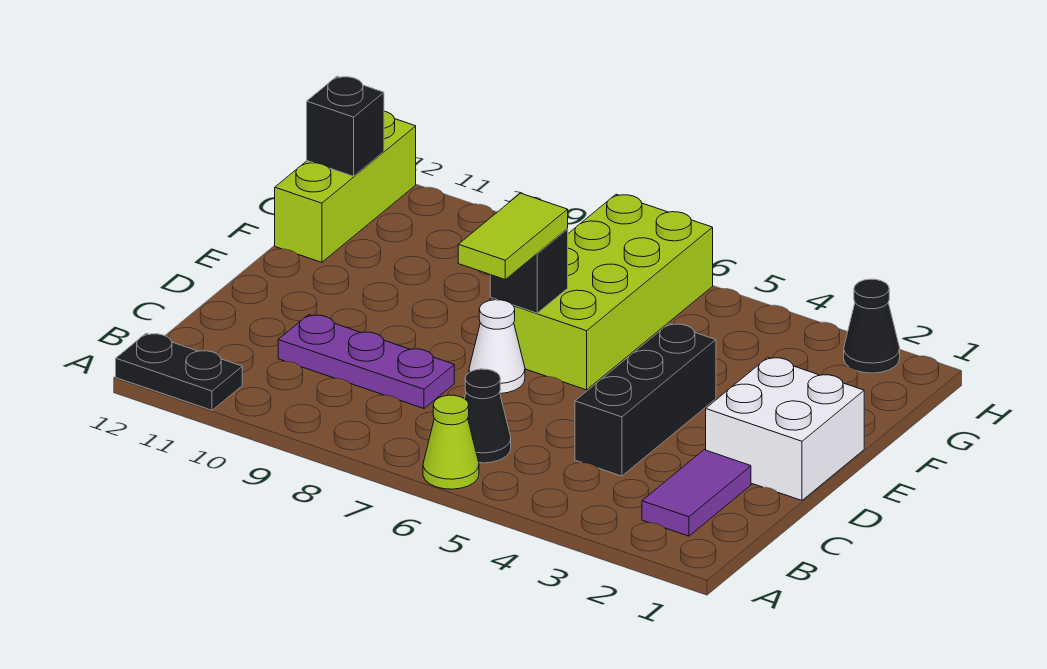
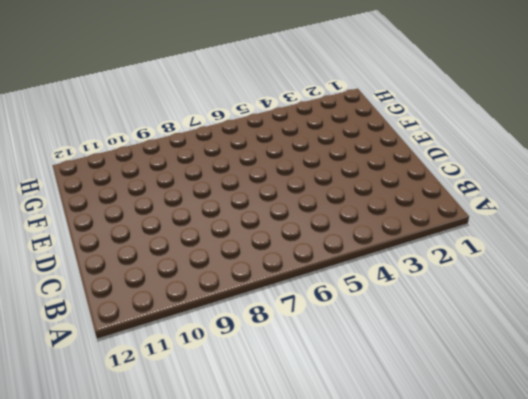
none -> lime 1x1 cone [423,395,479,489]
none -> black 1x2 plate [116,333,242,410]
none -> purple 1x2 tile [642,450,751,536]

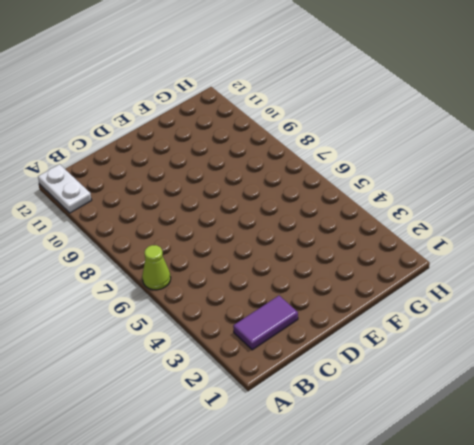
white 1x2 plate [38,164,92,213] -> black 1x2 plate [116,333,242,410]
none -> black 1x1 cone [465,369,511,463]
none -> black 1x3 brick [575,324,716,476]
none -> purple 1x3 plate [278,315,454,409]

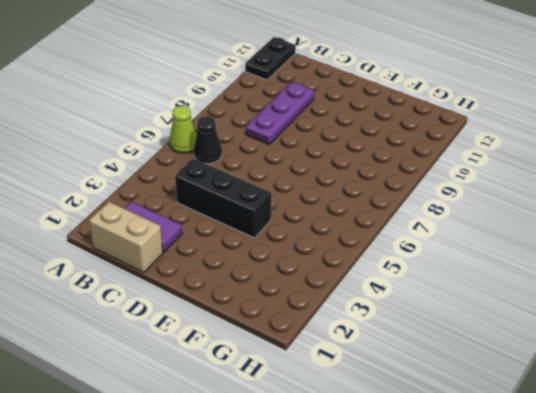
tan 1x2 brick [89,202,163,272] -> none
none -> white 2x2 brick [706,357,864,500]
none -> white 1x1 cone [469,300,525,393]
none -> lime 2x4 brick [490,194,713,390]

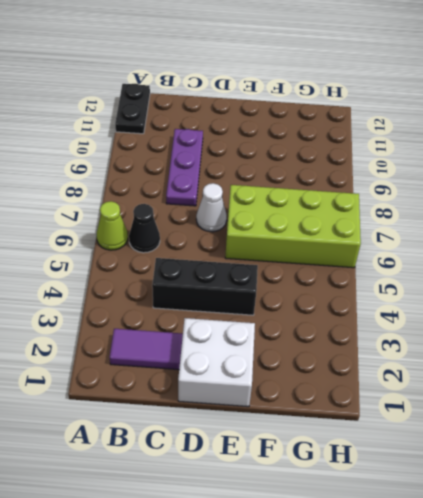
none -> lime 1x3 brick [275,111,416,262]
none -> black 1x1 cone [844,279,900,373]
none -> black 1x1 brick [490,229,568,313]

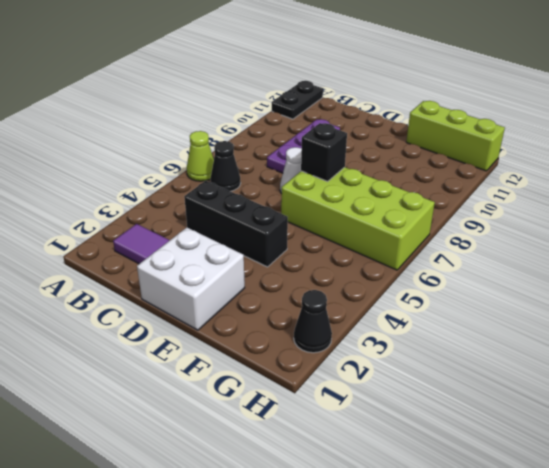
none -> black 1x1 brick [307,76,384,176]
none -> lime 1x2 tile [458,193,568,279]

